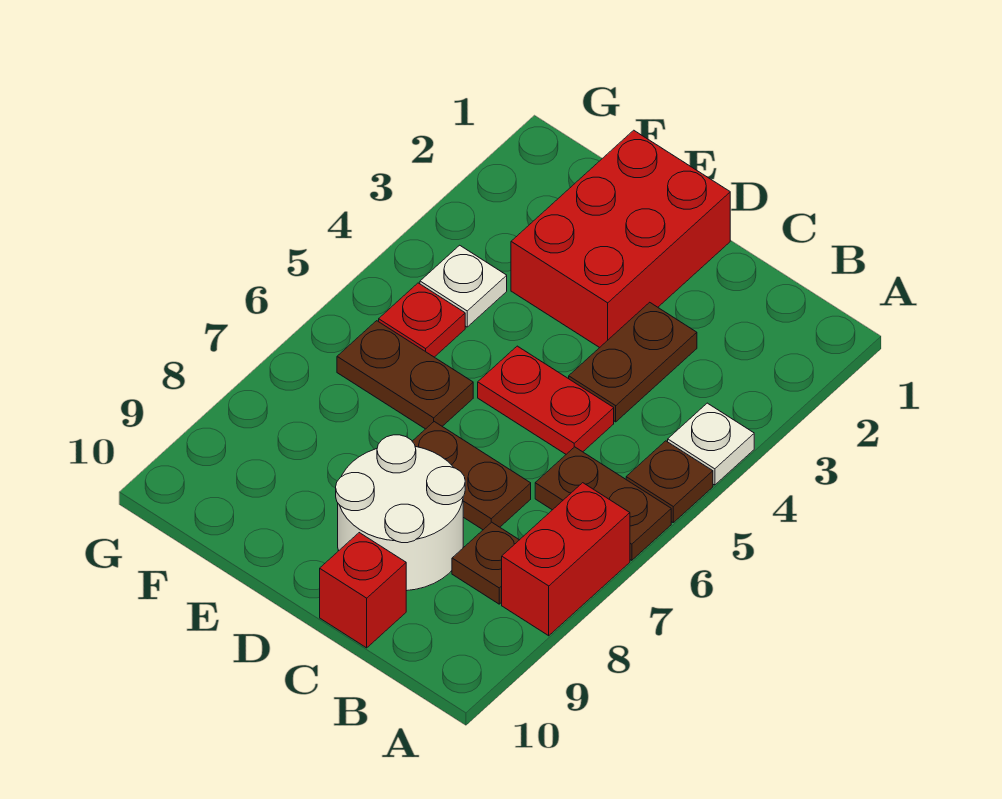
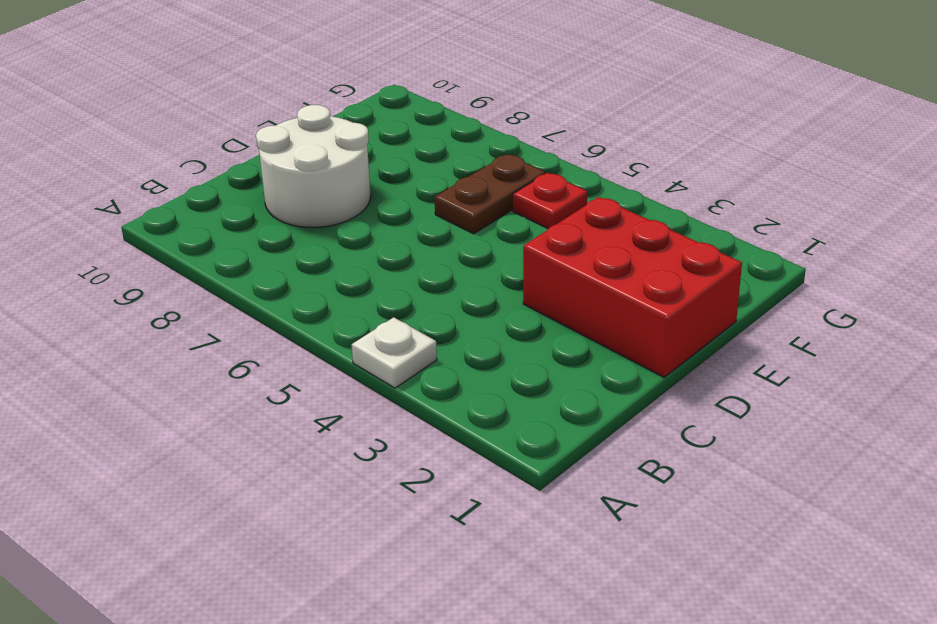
none -> brown 1x1 plate [626,441,713,522]
none -> brown 1x2 plate [535,447,671,560]
none -> red 1x2 brick [502,483,630,636]

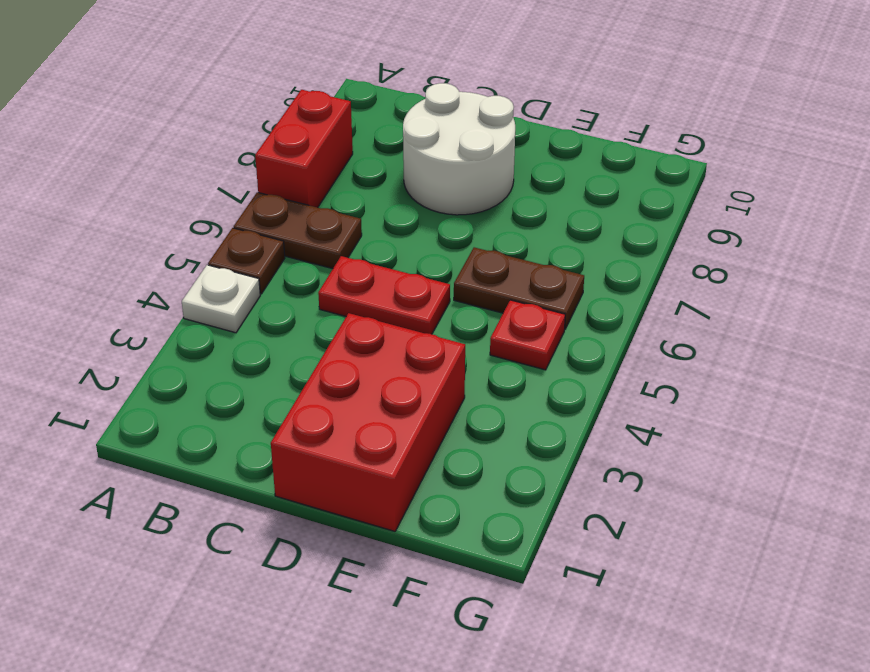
none -> brown 1x1 plate [452,522,519,604]
none -> brown 1x2 plate [569,302,697,422]
none -> brown 1x2 plate [412,422,531,530]

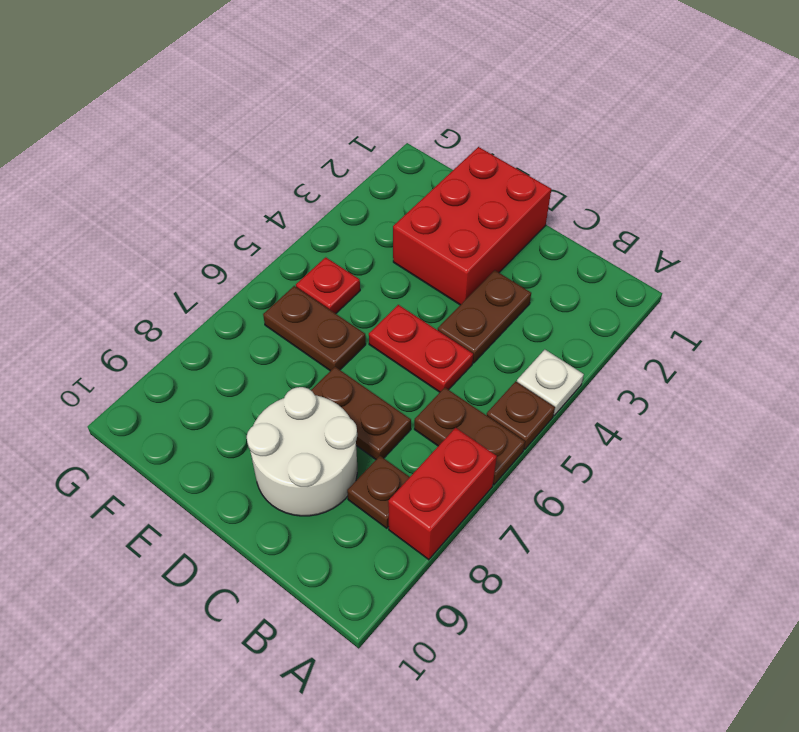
none -> red 1x1 brick [320,533,406,648]
none -> white 1x1 plate [420,245,507,327]

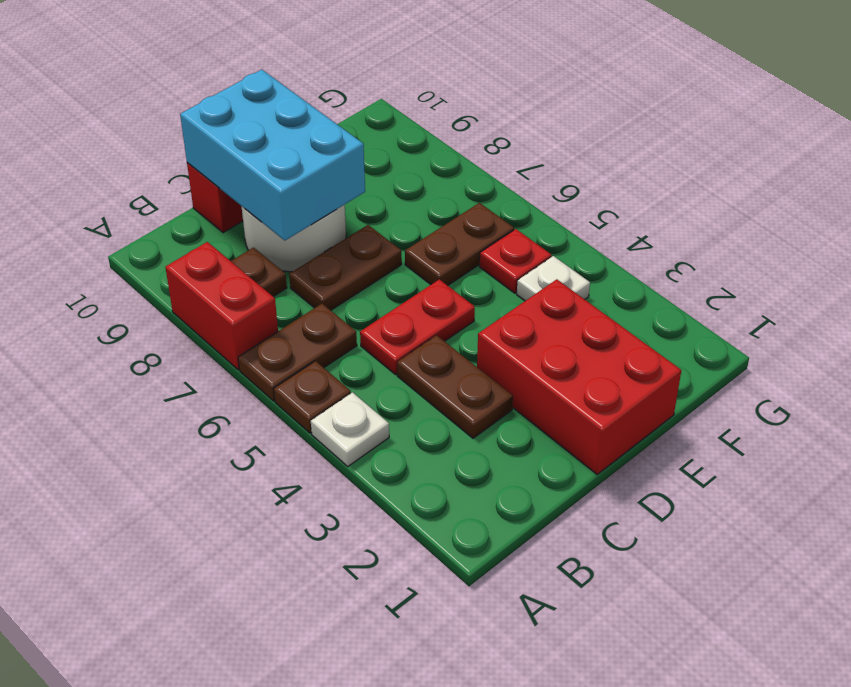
cyan 2x3 brick [180,70,365,241] -> none

